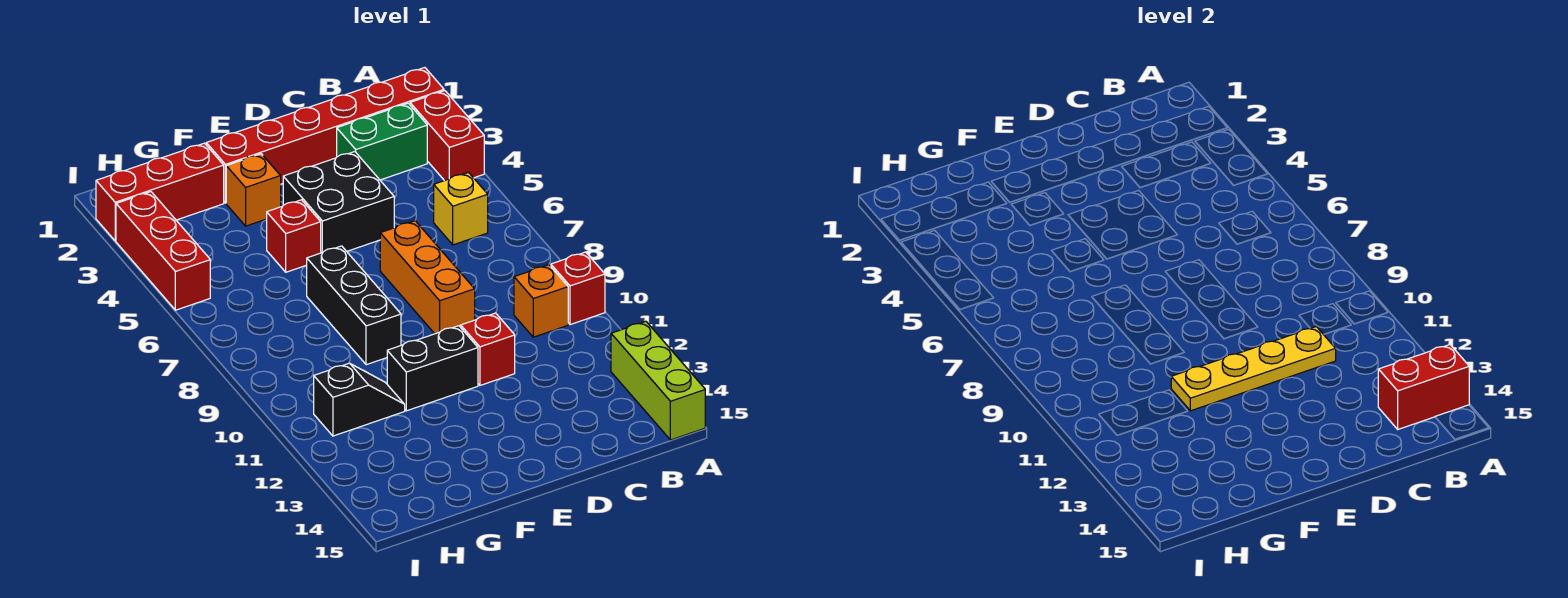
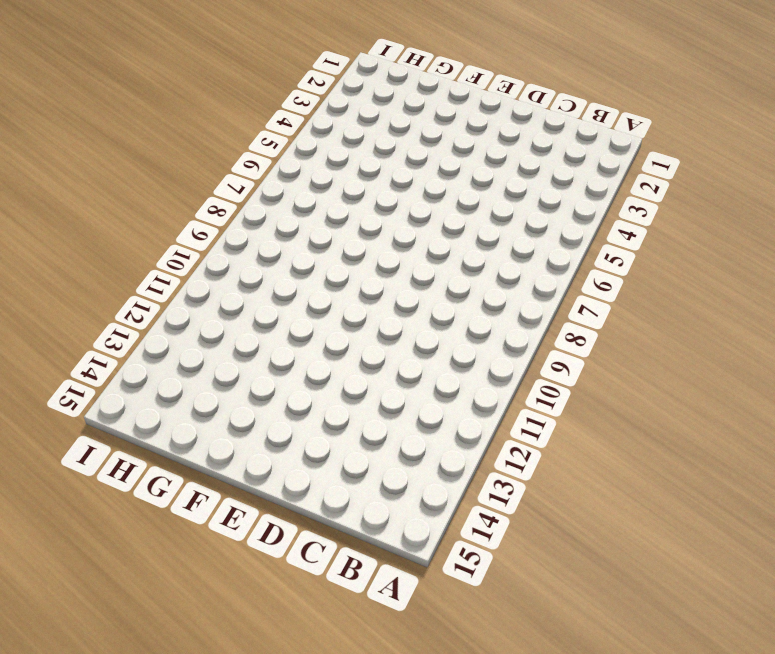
none -> red 1x6 brick [206,68,444,203]
none -> red 1x2 brick [410,91,484,181]
none -> red 1x1 brick [551,252,605,325]

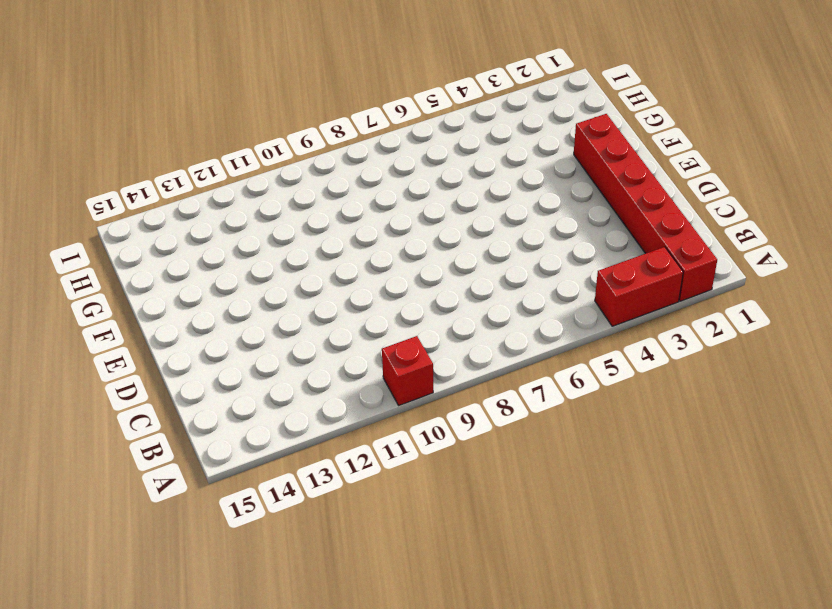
none -> lime 1x3 brick [611,321,705,440]
none -> green 1x2 brick [337,103,427,180]
none -> yellow 1x1 brick [434,173,488,245]

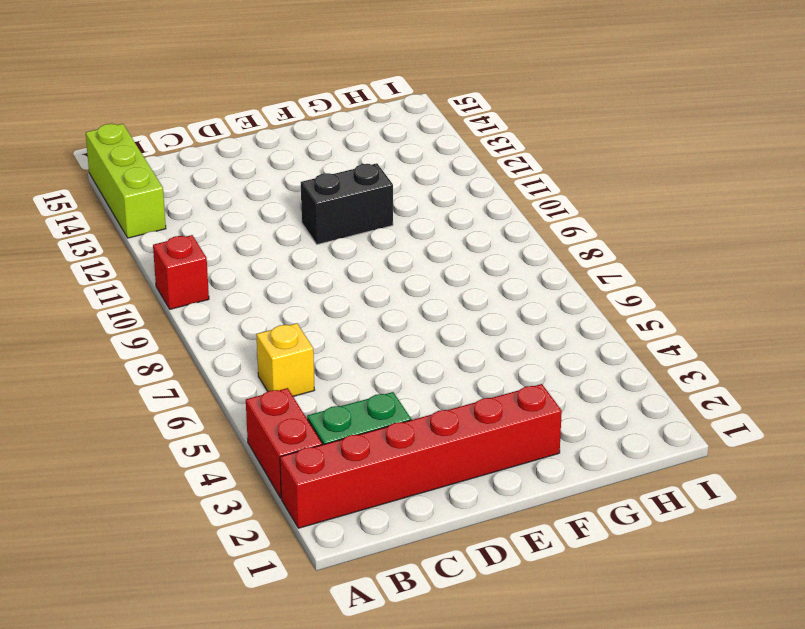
none -> orange 1x1 brick [514,265,568,337]
none -> black 2x2 brick [283,152,394,253]
none -> orange 1x3 brick [380,221,475,334]

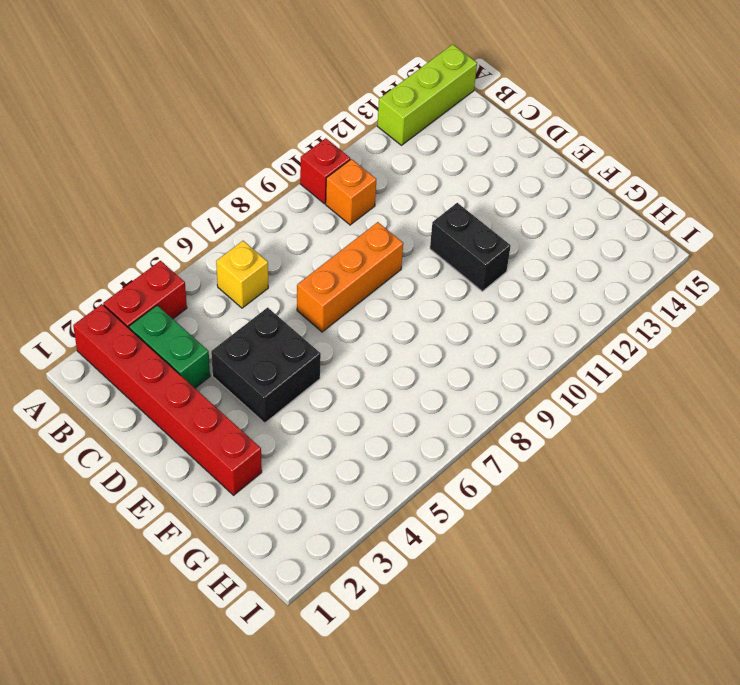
none -> red 1x1 brick [461,313,515,385]
none -> orange 1x1 brick [226,154,281,226]
none -> red 1x1 brick [267,200,321,272]

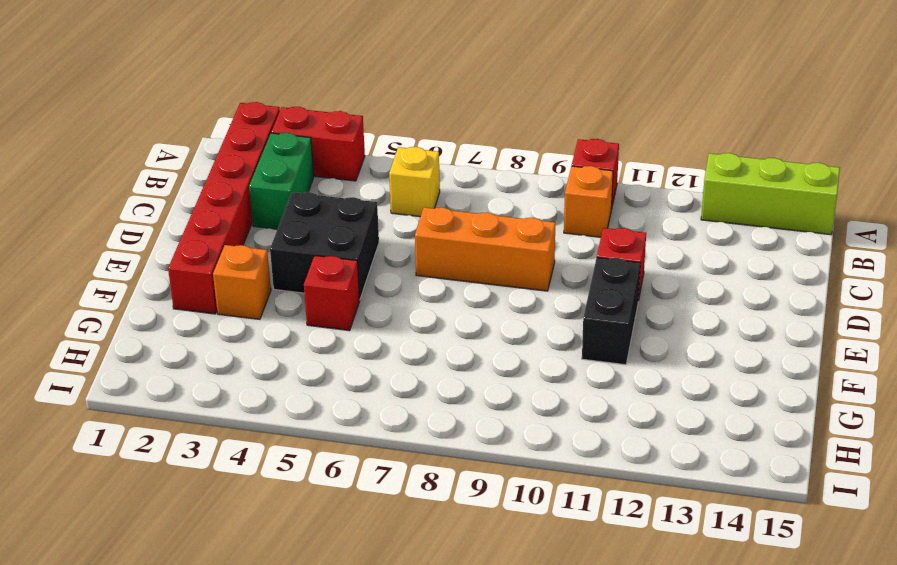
none -> black 1x3 brick [307,246,401,365]
none -> red 1x3 brick [96,143,224,241]
none -> black 1x2 slope [314,363,405,436]

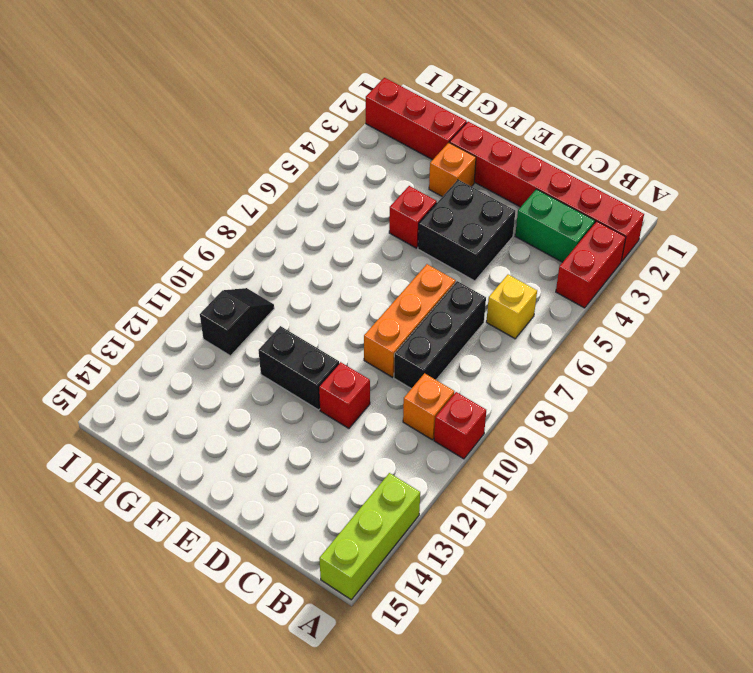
black 1x3 brick [394,281,486,389] -> black 1x3 brick moved to [307,246,401,365]
black 1x2 slope [200,288,274,356] -> black 1x2 slope turned to [314,363,405,436]
none -> red 1x3 brick [116,192,210,310]
none -> red 1x2 brick [1378,345,1469,429]
none -> yellow 1x4 plate [1171,327,1336,411]

